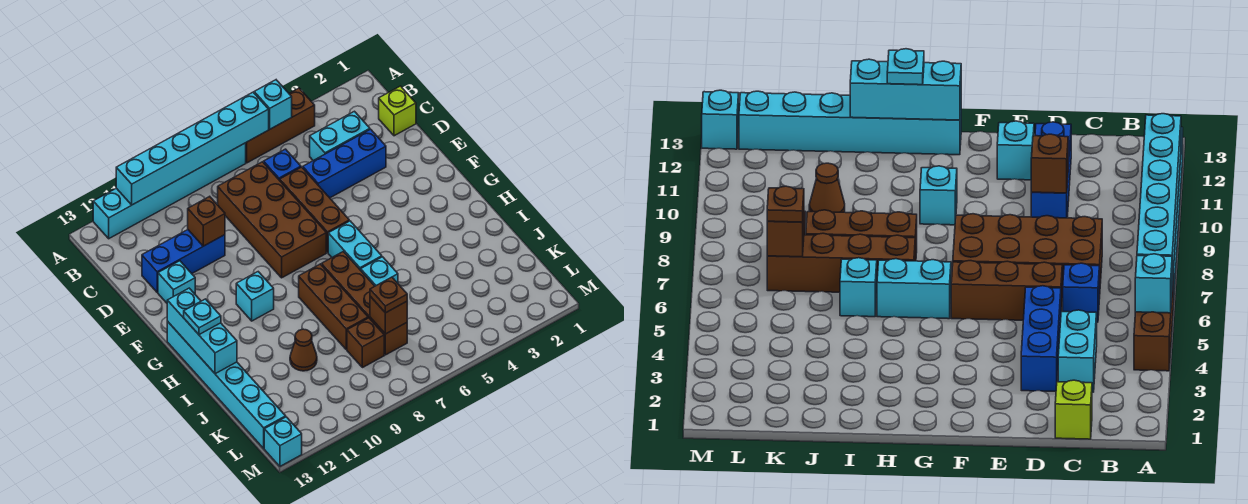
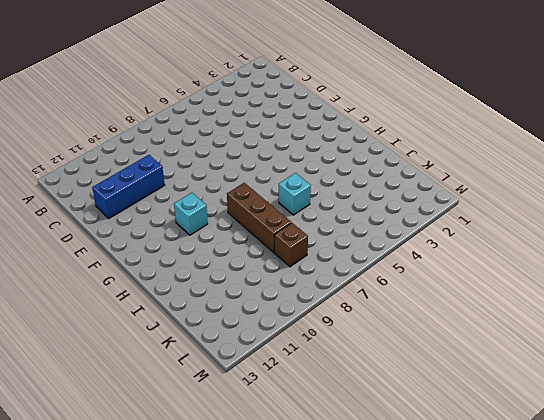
none -> brown 1x3 brick [246,88,315,163]
none -> cyan 1x6 brick [93,143,246,239]
none -> lime 1x1 brick [379,86,416,136]

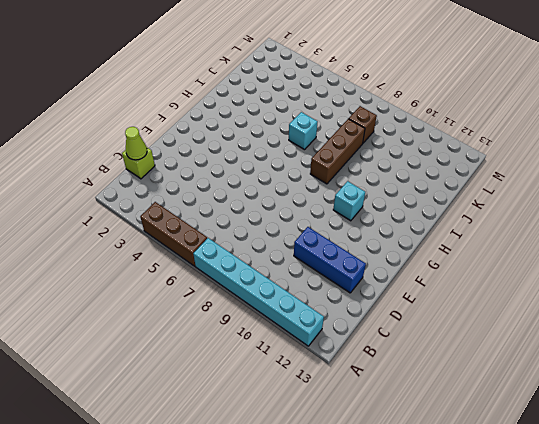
lime 1x1 cone [125,127,147,160] -> none
none -> cyan 1x2 brick [310,111,370,161]
none -> blue 1x1 brick [264,149,301,180]
none -> brown 2x4 brick [218,162,326,278]

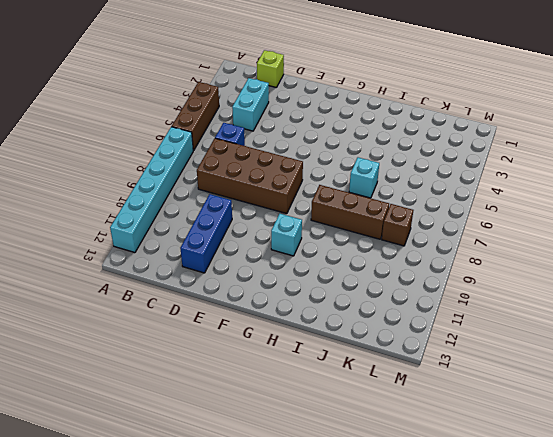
none -> blue 1x3 brick [303,129,386,198]
none -> brown 1x3 brick [280,167,349,252]
none -> cyan 1x1 brick [158,261,195,303]

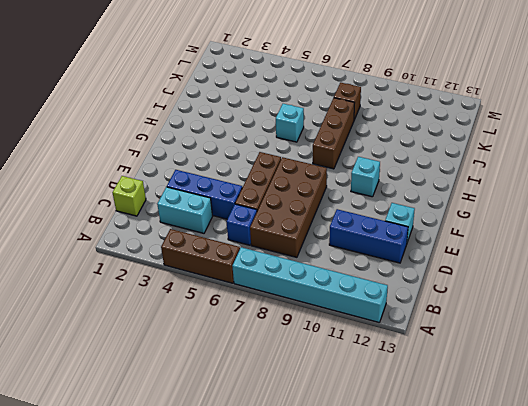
none -> cyan 1x2 brick [328,221,382,270]
none -> cyan 1x6 brick [167,321,286,448]
none -> brown 1x4 brick [322,252,407,355]

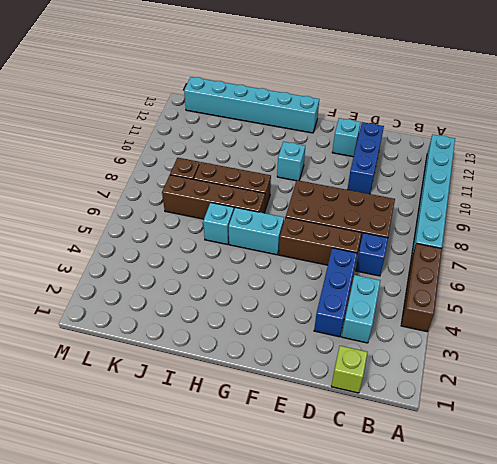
none -> brown 1x1 cone [290,329,317,371]
none -> cyan 1x1 brick [264,417,302,466]
none -> cyan 1x1 brick [254,80,292,129]

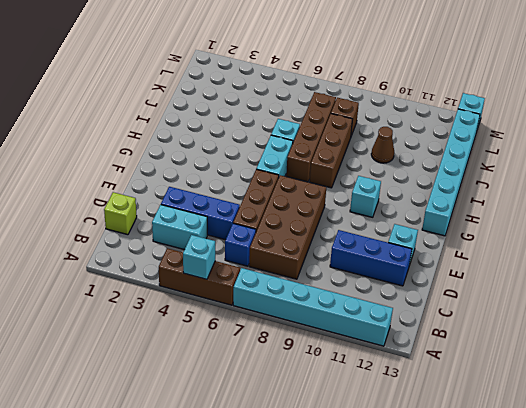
none -> cyan 1x6 brick [116,92,269,205]
none -> brown 1x1 brick [188,196,225,246]
none -> cyan 1x3 brick [167,288,237,374]

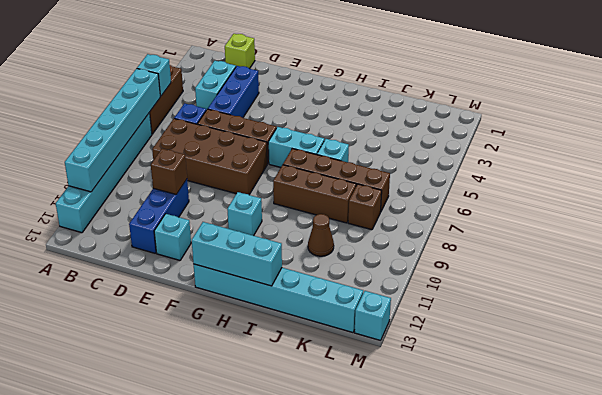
none -> brown 1x1 brick [370,296,407,334]
none -> cyan 1x1 plate [184,299,221,335]
none -> brown 1x1 plate [370,277,407,313]

